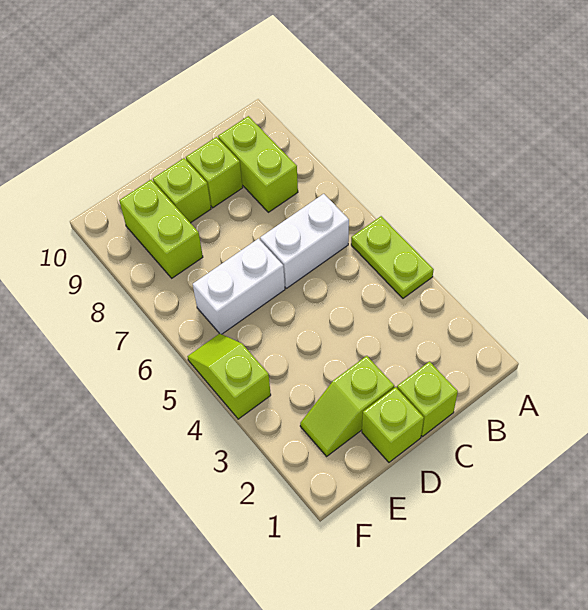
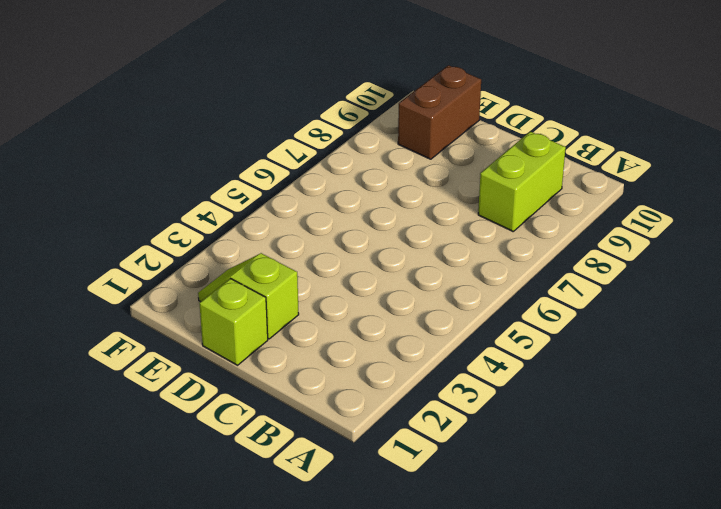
brown 1x2 brick [398,65,481,159] -> lime 1x2 brick [119,180,203,278]
none -> lime 1x2 plate [351,216,434,298]
none -> white 1x2 brick [260,194,349,288]

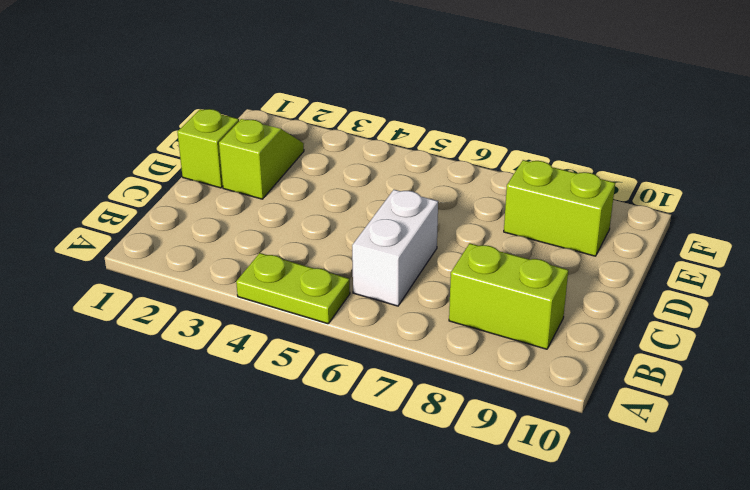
none -> lime 1x1 brick [397,362,458,436]
none -> lime 1x1 brick [186,137,243,208]

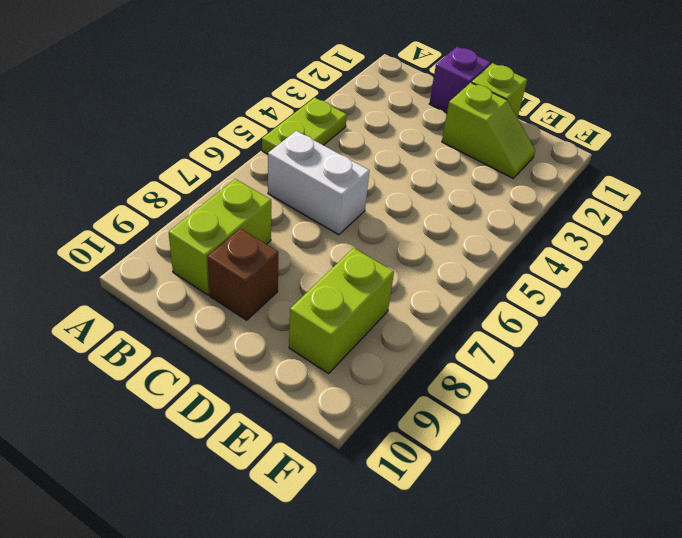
purple 1x1 brick [429,47,491,113] -> lime 1x1 brick [397,362,458,436]
brown 1x1 brick [207,229,278,320] -> lime 1x1 brick [186,137,243,208]
none -> white 1x2 brick [193,239,285,334]
none -> lime 1x1 brick [153,158,211,223]

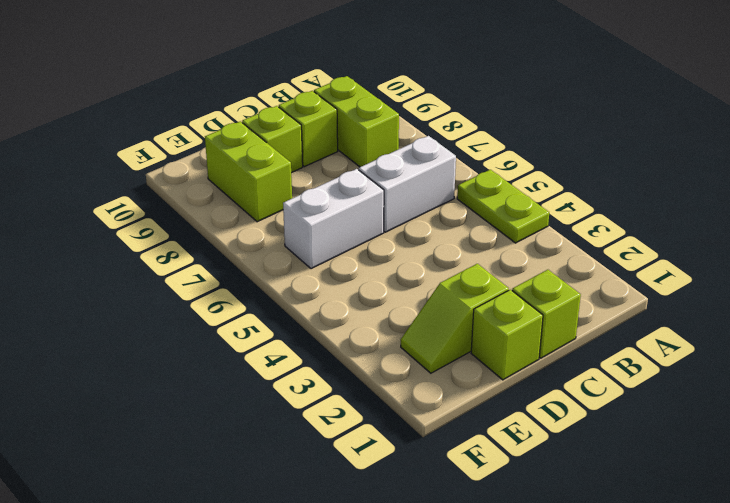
none -> lime 1x2 slope [187,334,271,419]

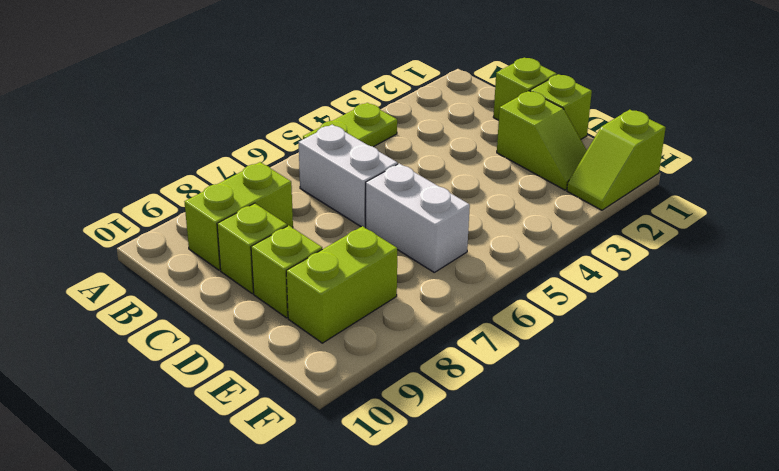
lime 1x2 slope [567,110,666,210] -> lime 1x2 slope moved to [187,334,271,419]

